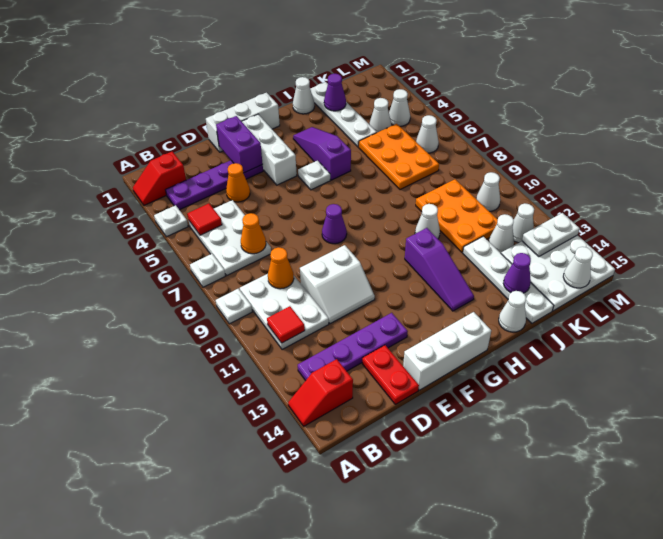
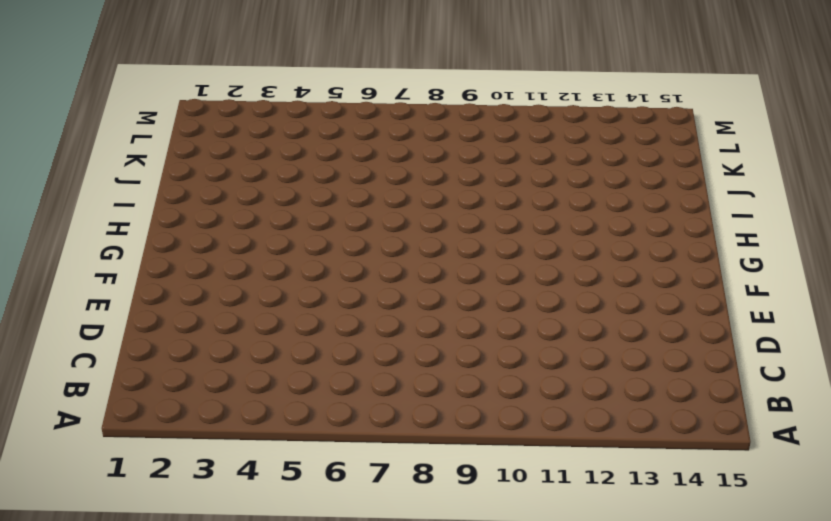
none -> red 1x2 slope [133,152,186,205]
none -> white 1x1 plate [154,205,188,237]
none -> white 1x1 plate [190,254,225,287]
none -> white 1x1 plate [216,289,252,324]

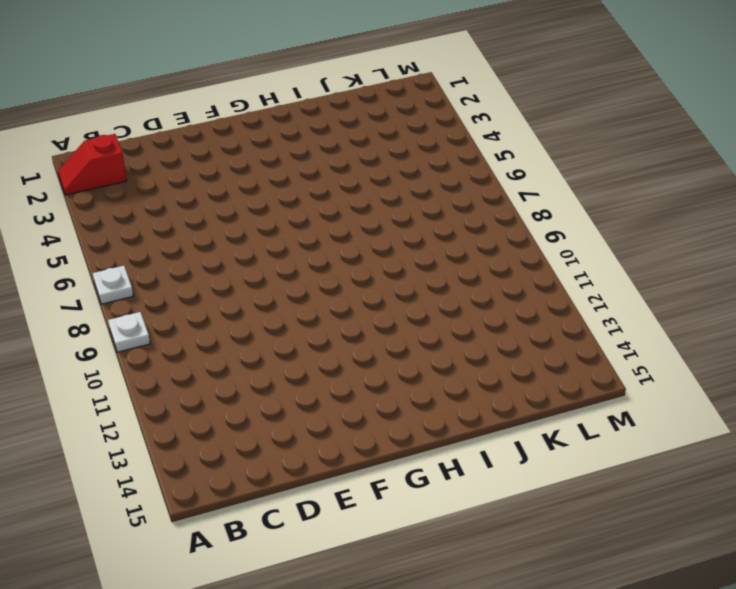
none -> white 1x1 plate [154,205,188,237]
none -> red 1x2 slope [288,359,353,426]
none -> purple 1x4 plate [166,160,263,210]
none -> white 2x3 plate [189,200,271,275]

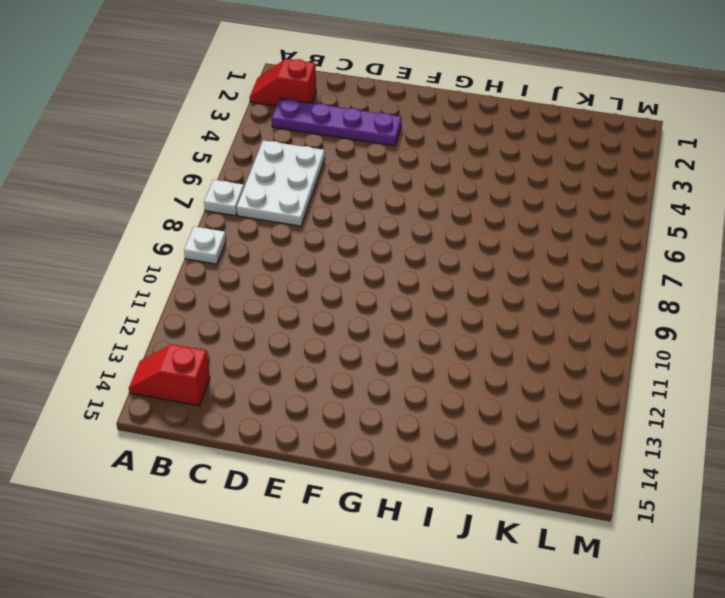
none -> white 1x1 plate [154,205,188,237]
none -> white 2x3 plate [240,274,329,350]
none -> purple 1x4 plate [298,313,408,381]
none -> orange 1x1 cone [226,163,250,202]

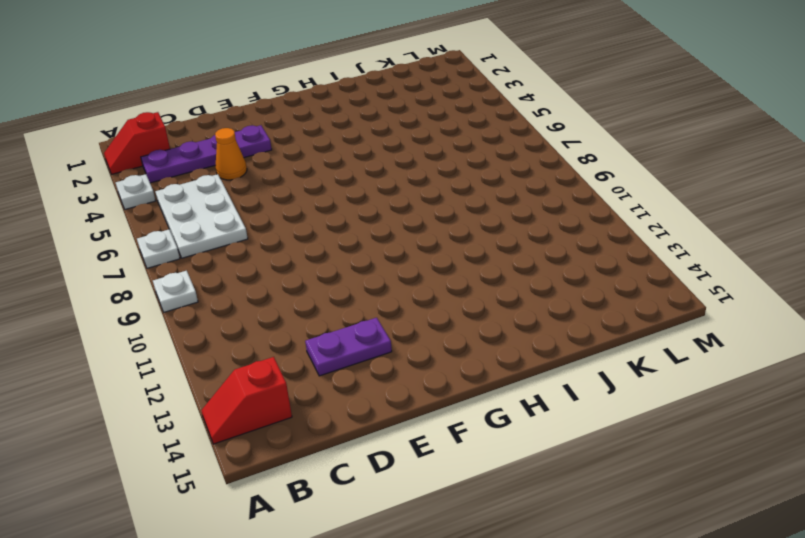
purple 1x2 plate [305,318,392,376] -> purple 1x4 plate [298,313,408,381]
none -> white 2x3 plate [240,274,329,350]
none -> white 2x2 slope [300,245,375,324]
none -> red 1x2 plate [362,345,419,404]
none -> white 1x3 brick [206,93,280,152]

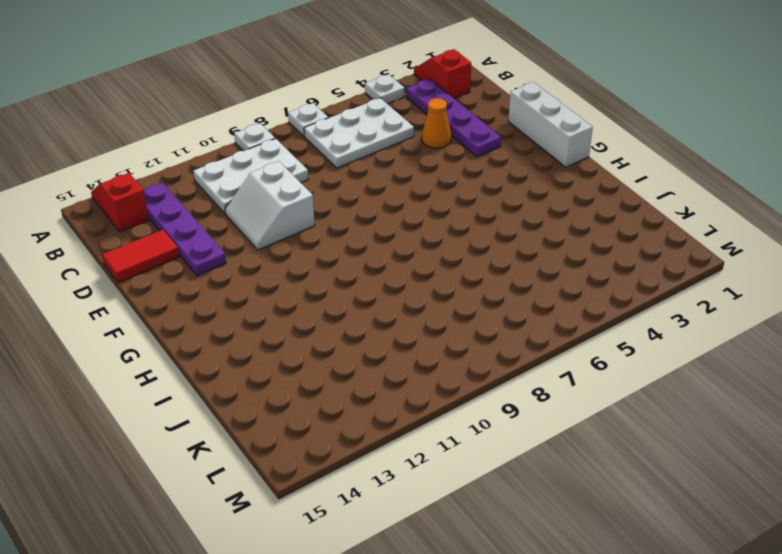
red 1x2 tile [102,230,179,283] -> red 1x2 plate [362,345,419,404]
none -> white 1x3 brick [403,312,491,390]
none -> white 1x3 brick [242,114,297,185]
none -> purple 1x1 cone [322,204,347,244]
none -> white 1x1 plate [298,161,330,190]

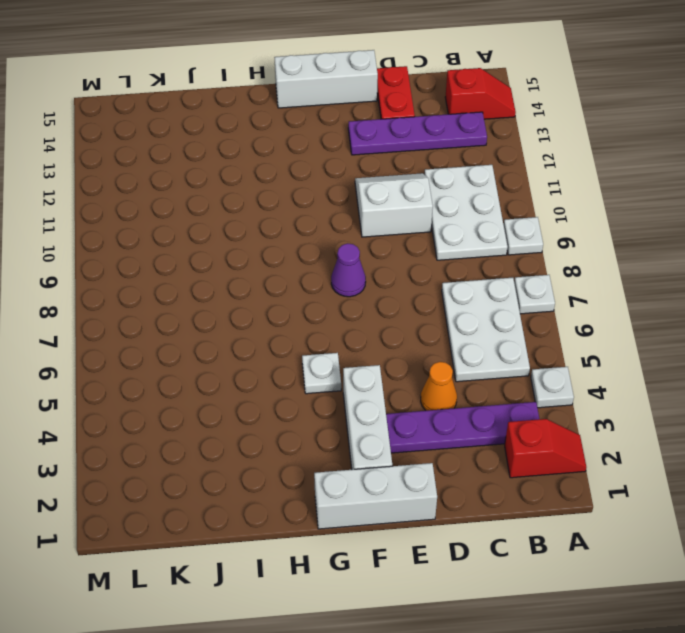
none -> purple 1x3 slope [293,127,351,180]
none -> purple 1x3 slope [405,228,474,311]
none -> white 1x1 cone [293,77,315,114]
none -> white 1x1 cone [415,204,440,239]

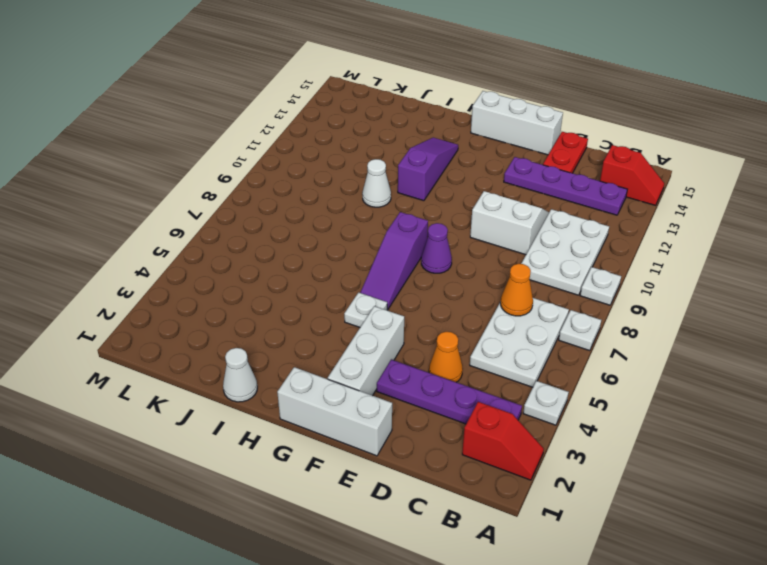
purple 1x3 slope [360,212,428,310] -> purple 1x3 slope moved to [293,127,351,180]
none -> white 1x1 cone [499,291,526,332]
none -> white 1x4 plate [310,82,377,147]
none -> orange 2x3 plate [359,124,439,190]
none -> orange 2x3 plate [416,179,498,252]

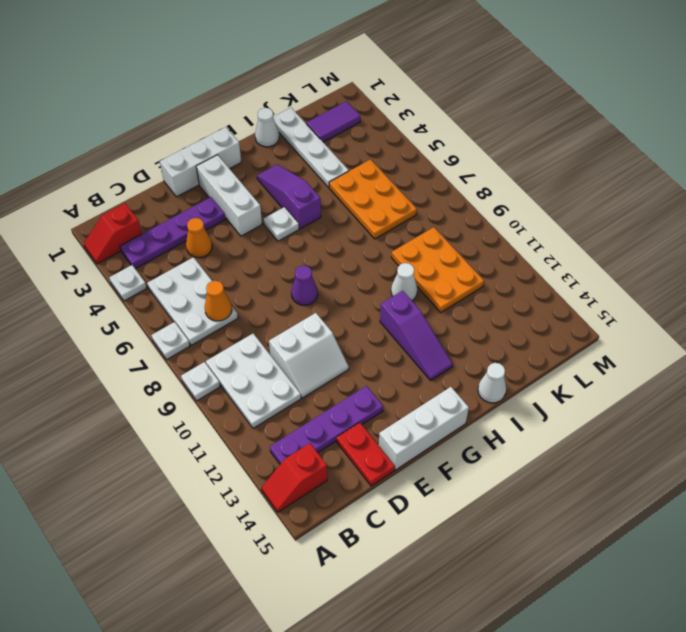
purple 1x2 tile [306,101,360,142] -> none
none -> white 1x4 plate [463,236,554,323]
none -> white 1x1 cone [369,98,391,132]
none -> white 1x1 cone [489,214,514,253]
none -> white 3x3 plate [501,235,615,311]

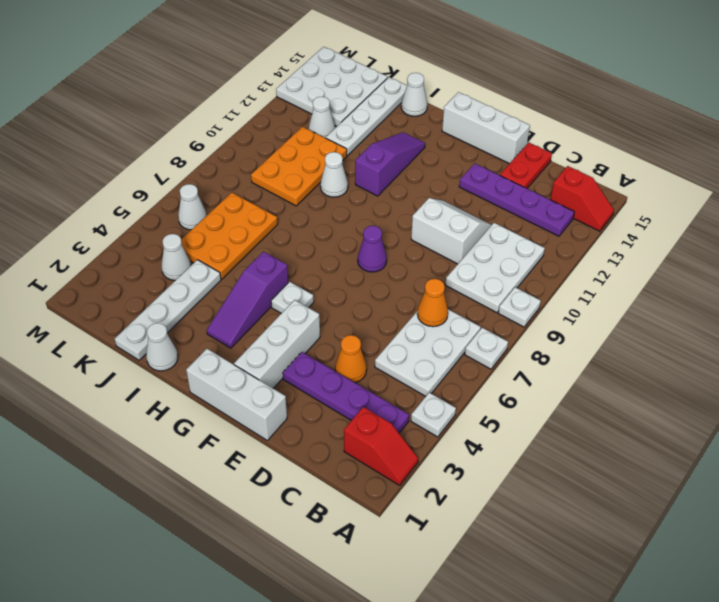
none -> white 1x1 cone [389,89,410,126]
none -> white 1x1 cone [476,172,500,211]
none -> white 1x1 cone [513,203,534,243]
none -> red 1x1 tile [187,203,222,235]

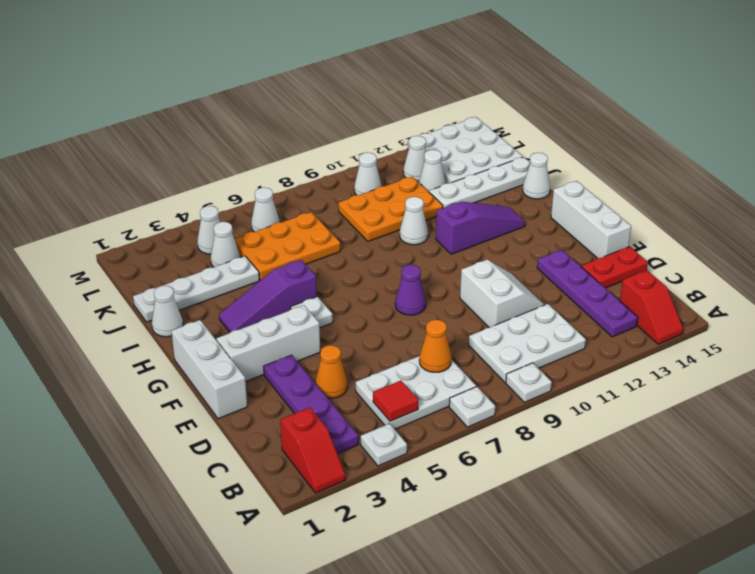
none -> red 1x1 tile [267,306,305,343]
none -> orange 1x1 cone [268,247,294,289]
none -> purple 1x2 brick [216,116,263,173]
none -> purple 1x1 cone [324,74,346,111]

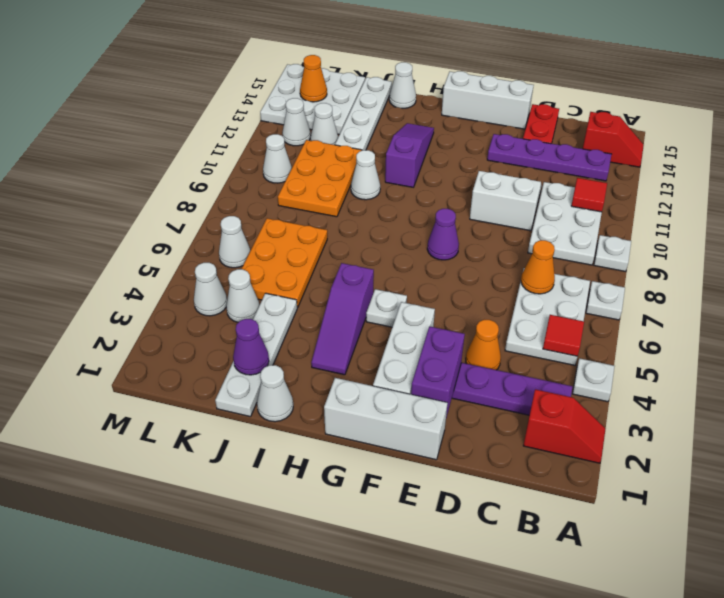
orange 1x1 cone [300,55,327,102] -> orange 1x1 cone moved to [268,247,294,289]
none -> purple 1x1 cone [503,253,531,293]
none -> white 1x2 plate [522,213,580,257]
none -> white 1x1 cone [563,247,593,288]

